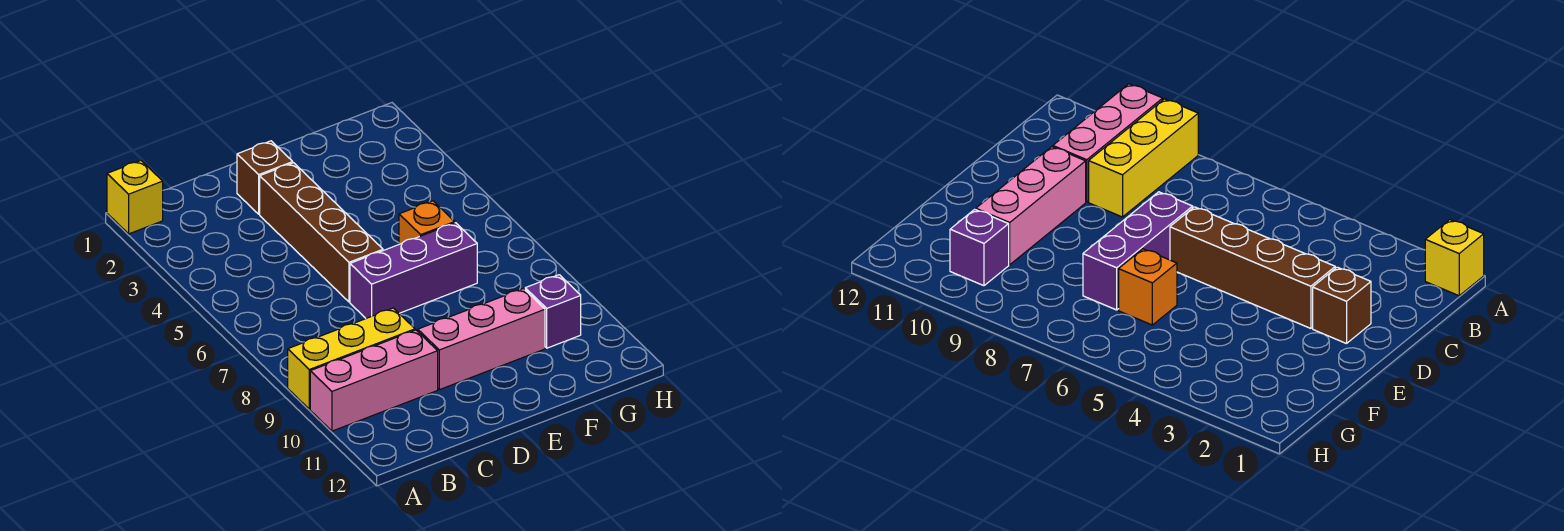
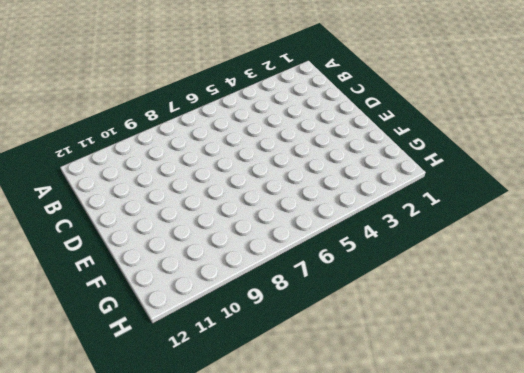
none -> yellow 1x1 brick [107,161,163,234]
none -> yellow 1x3 brick [288,308,415,409]

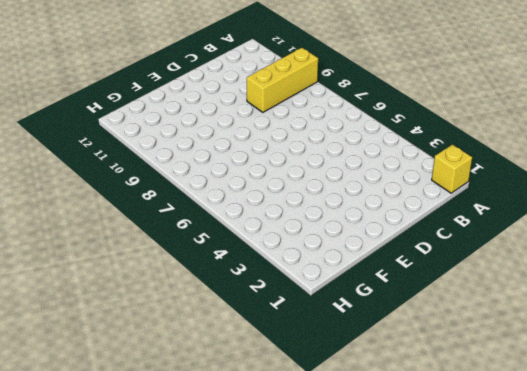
none -> pink 1x3 brick [310,330,438,431]
none -> brown 1x1 brick [237,141,293,214]

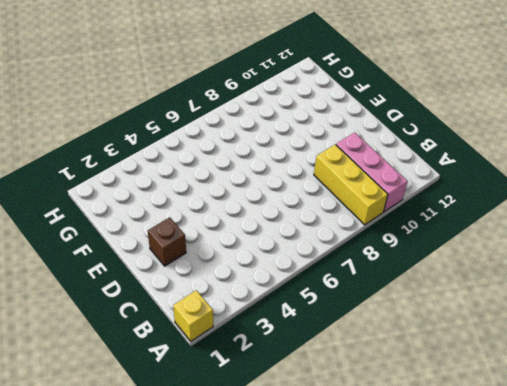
none -> brown 1x4 brick [260,163,383,302]
none -> purple 1x3 brick [350,223,477,318]

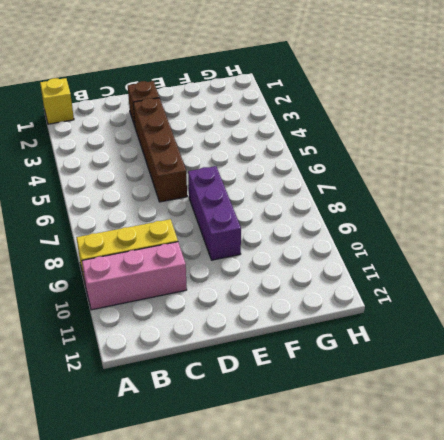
purple 1x3 brick [188,166,241,260] -> purple 1x3 brick turned to [350,223,477,318]
none -> pink 1x3 brick [418,289,545,390]
none -> orange 1x1 brick [399,201,455,244]

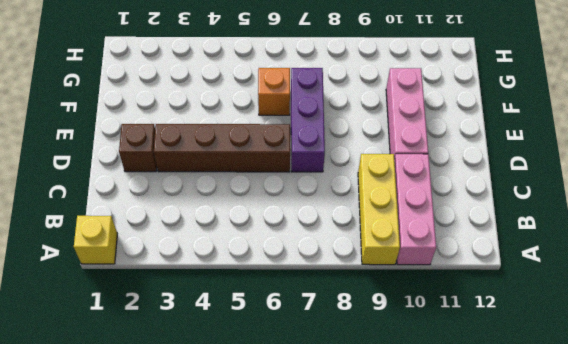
none -> purple 1x1 brick [525,275,581,348]

